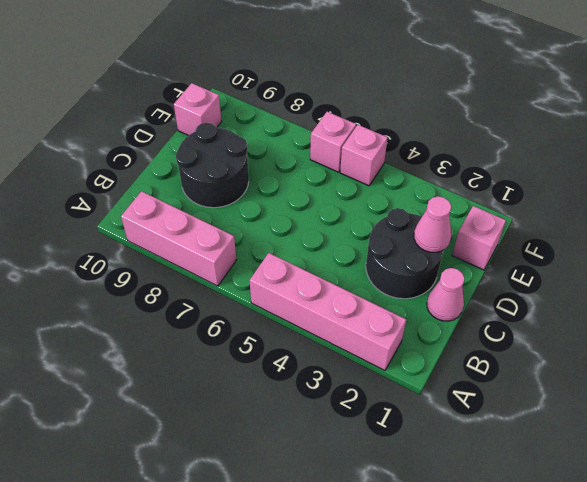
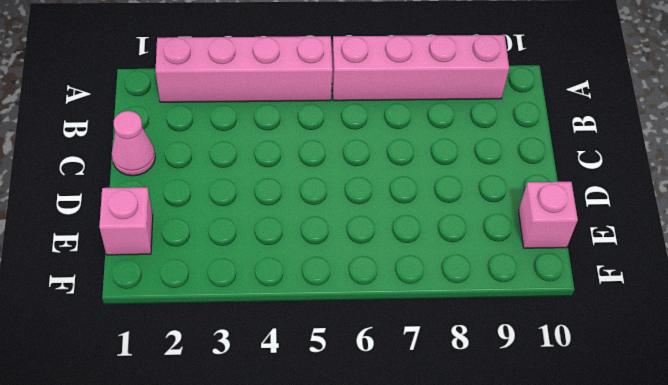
pink 1x4 brick [332,35,509,101] -> pink 1x3 brick [121,191,236,286]
none -> black 2x2 round brick [366,208,444,299]
none -> black 2x2 round brick [176,123,249,208]

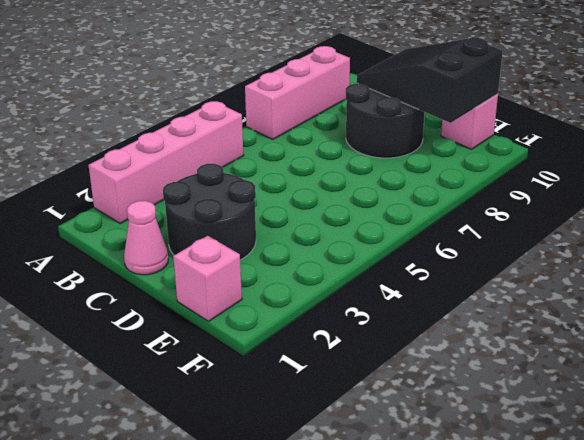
black 2x3 slope [357,38,503,123] -> none
none -> pink 1x1 brick [340,125,387,186]
none -> pink 1x1 brick [310,112,356,172]

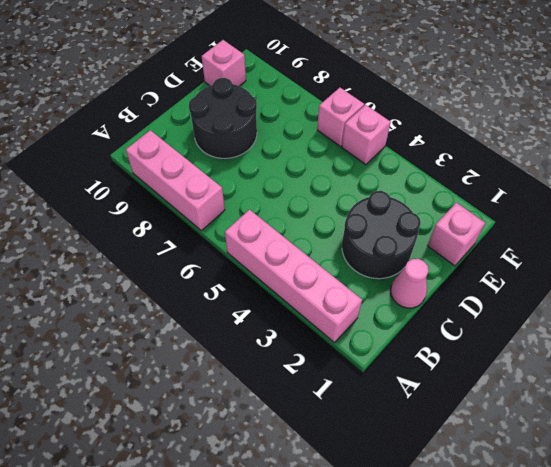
none -> pink 1x1 cone [414,196,451,252]

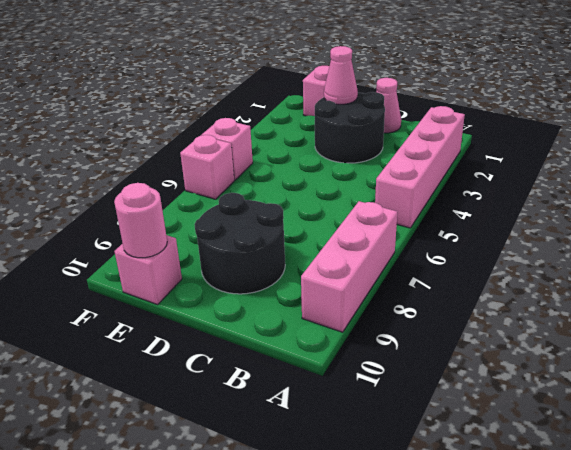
pink 1x1 round brick [114,183,167,258] -> none

